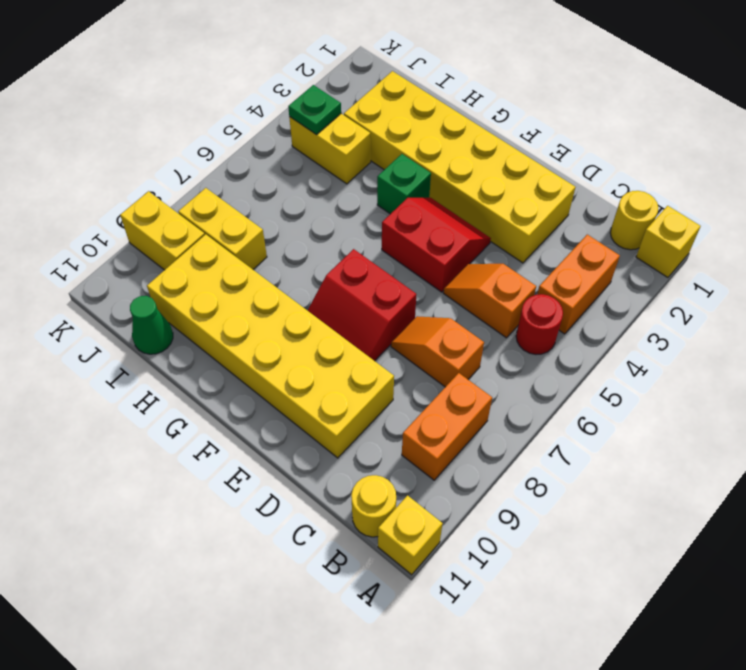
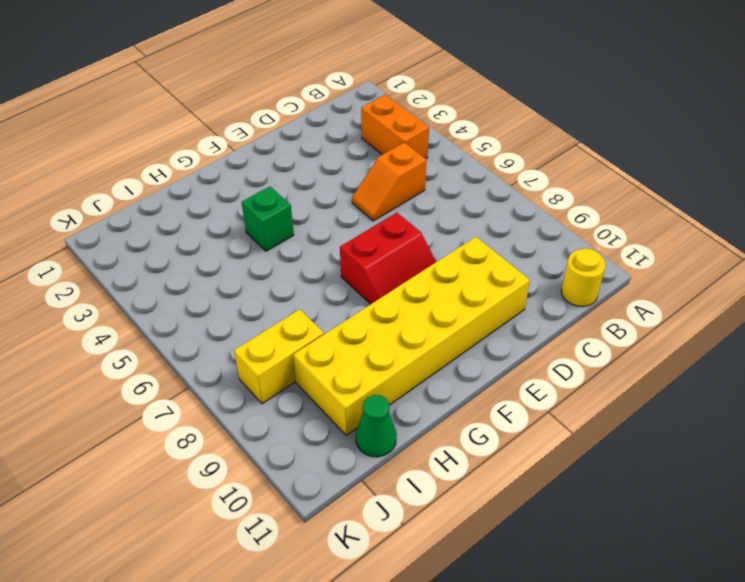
none -> yellow 1x1 brick [636,206,700,277]
none -> yellow 1x1 brick [378,496,443,575]
none -> yellow 1x1 round brick [610,191,658,250]

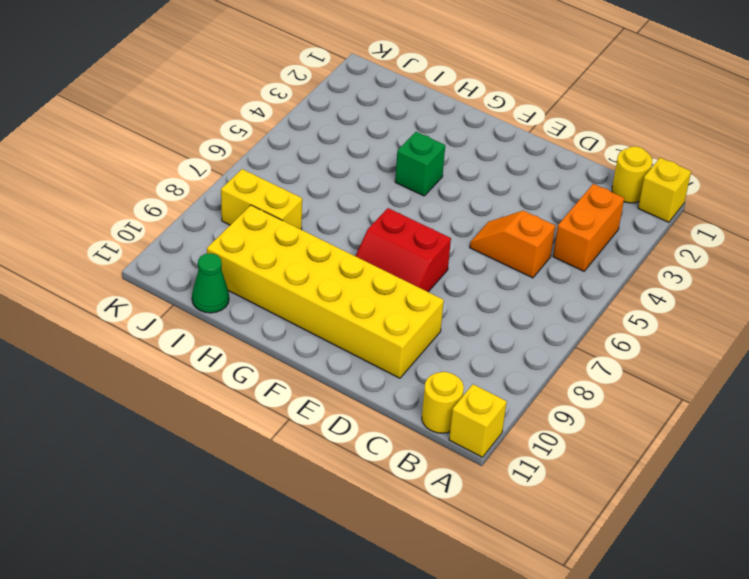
none -> red 1x1 round brick [516,294,563,354]
none -> orange 1x2 brick [402,373,492,480]
none -> orange 1x2 slope [391,316,484,387]

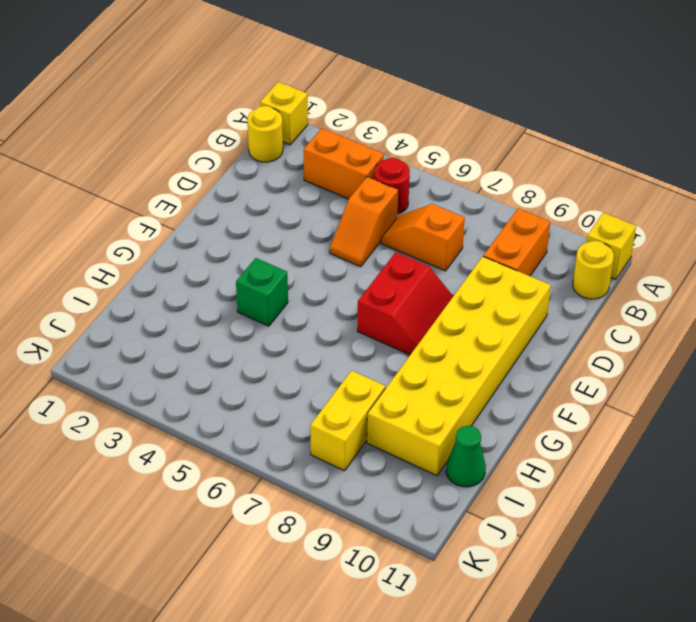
orange 1x2 brick [483,208,550,276] -> orange 1x2 brick turned to [402,373,492,480]
orange 1x2 slope [381,204,465,271] -> orange 1x2 slope turned to [391,316,484,387]
none -> yellow 2x6 brick [344,71,576,263]
none -> red 2x2 slope [382,198,491,292]
none -> yellow 1x2 brick [289,114,371,184]

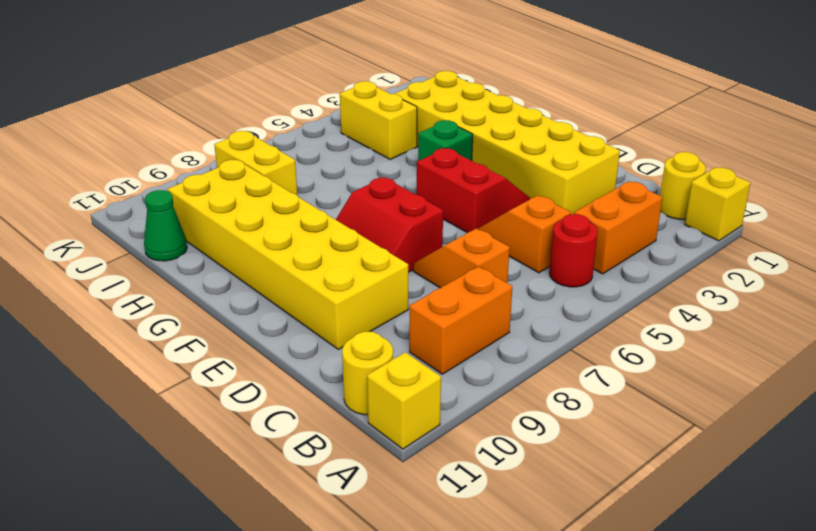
none -> yellow 1x2 brick [120,191,205,270]
none -> green 1x1 plate [288,85,341,135]

